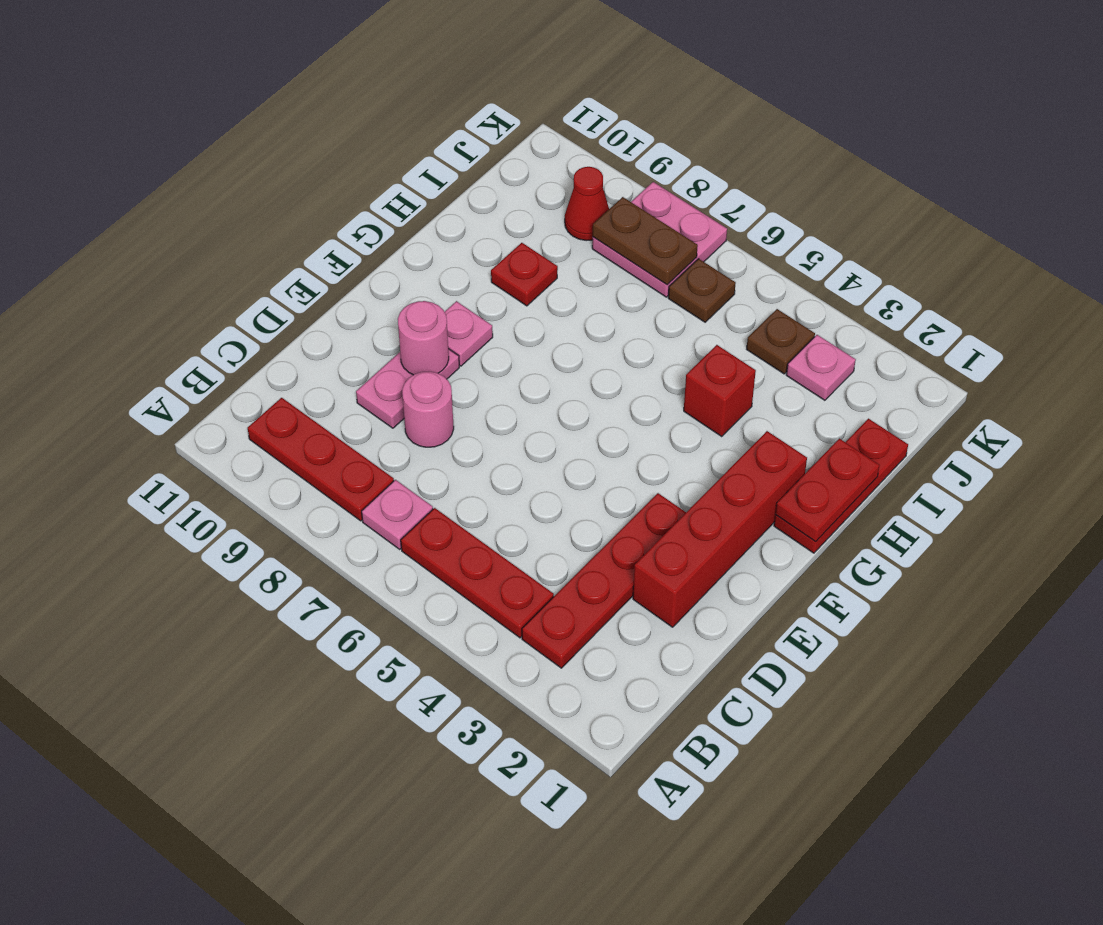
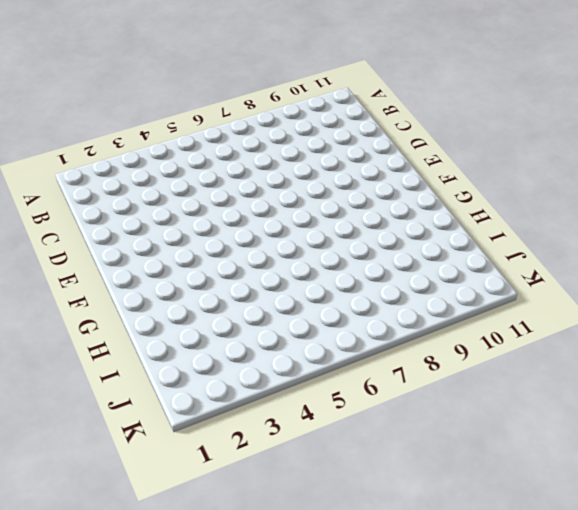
none -> red 1x4 plate [522,493,686,668]
none -> red 1x3 plate [401,508,554,638]
none -> pink 1x1 plate [362,480,433,549]

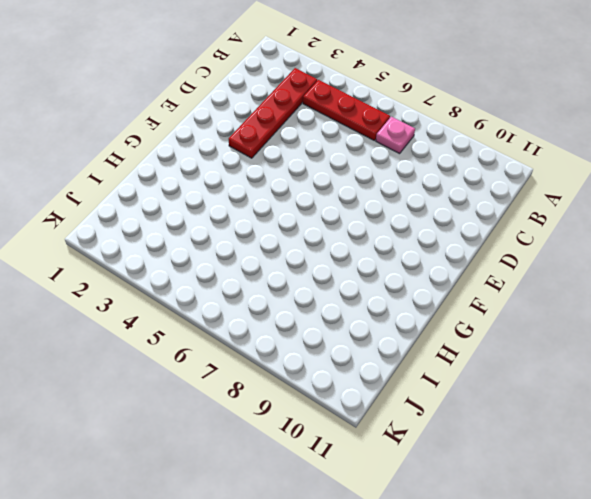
none -> red 1x3 plate [248,398,394,521]
none -> red 1x4 brick [633,431,807,627]
none -> pink 1x1 round brick [402,371,454,447]

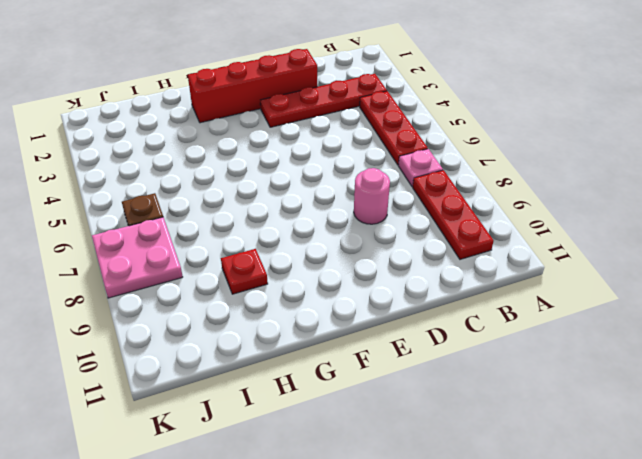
none -> pink 1x2 plate [356,349,459,428]
none -> pink 1x1 plate [445,301,493,366]
none -> red 1x3 plate [774,419,908,553]

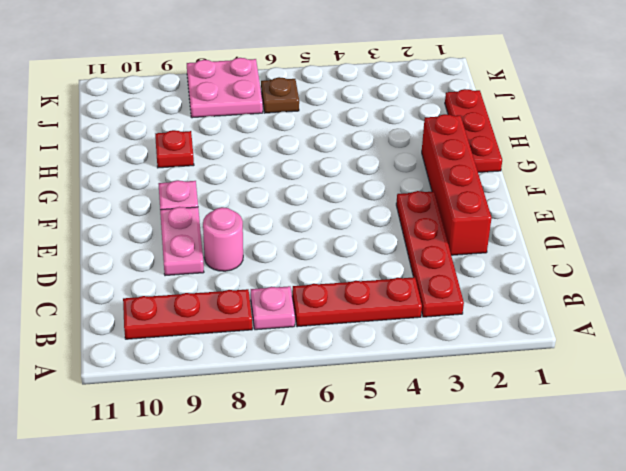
none -> red 1x1 brick [684,345,756,436]
none -> pink 1x1 plate [786,335,856,400]
none -> brown 1x1 plate [747,309,815,374]

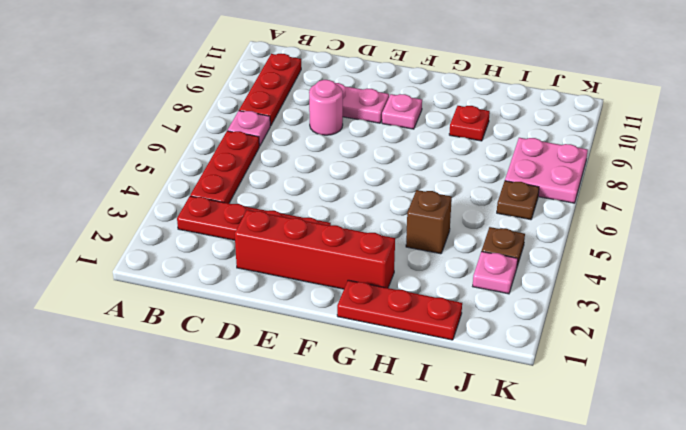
brown 1x1 brick [406,190,452,254] -> red 1x1 brick [684,345,756,436]
none -> red 1x1 cone [565,167,609,241]
none -> pink 1x1 round brick [398,301,449,375]
none -> red 1x2 plate [775,439,880,542]

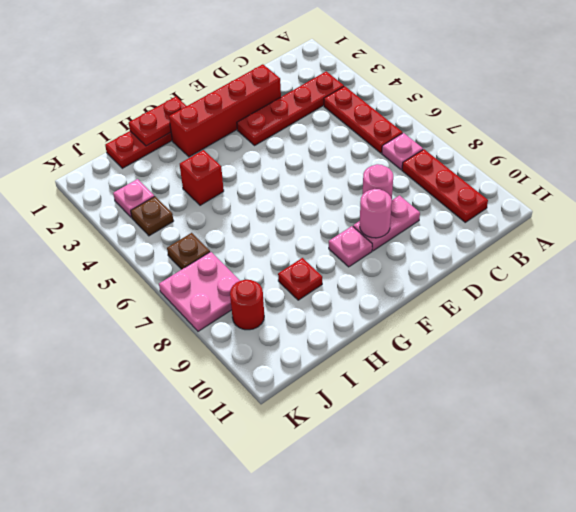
red 1x1 round brick [230,280,264,330] -> red 1x1 cone [565,167,609,241]
none -> brown 1x2 plate [593,197,698,285]

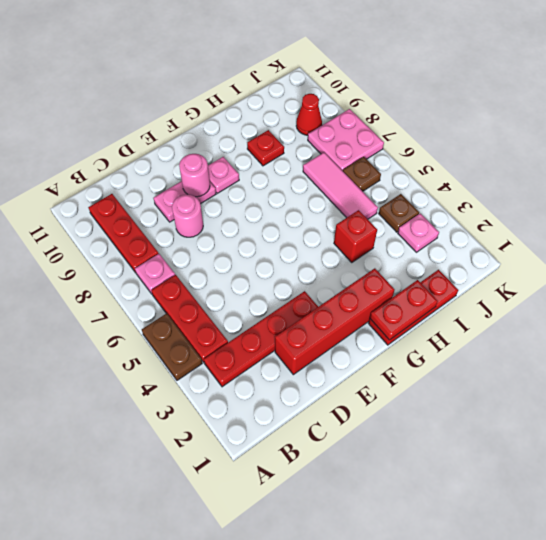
brown 1x2 plate [142,313,202,380] -> brown 1x2 plate moved to [593,197,698,285]
pink 1x3 tile [303,152,378,219] -> none

